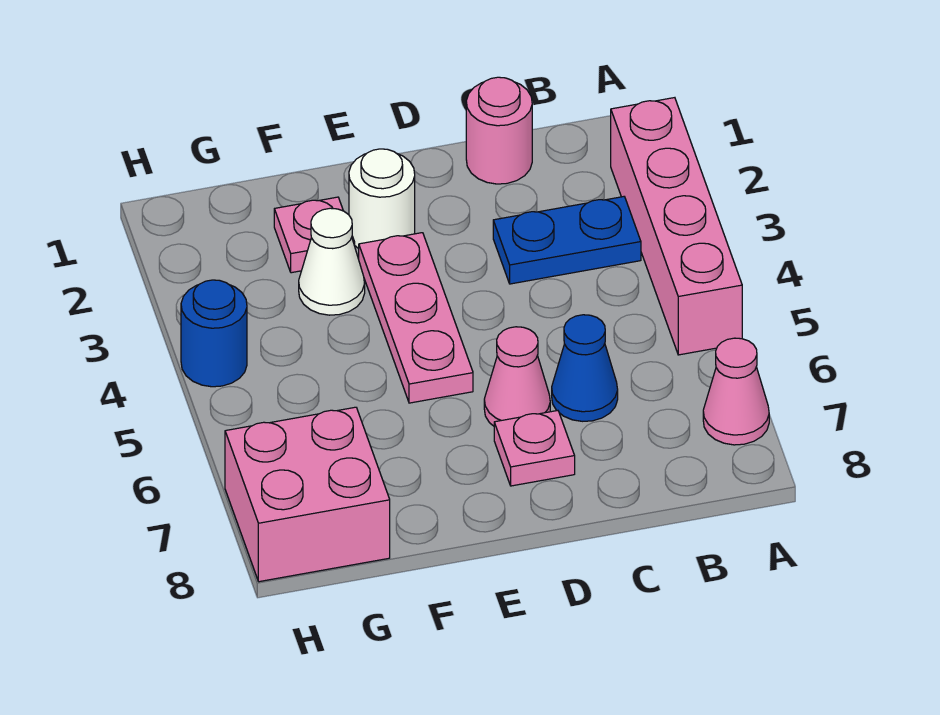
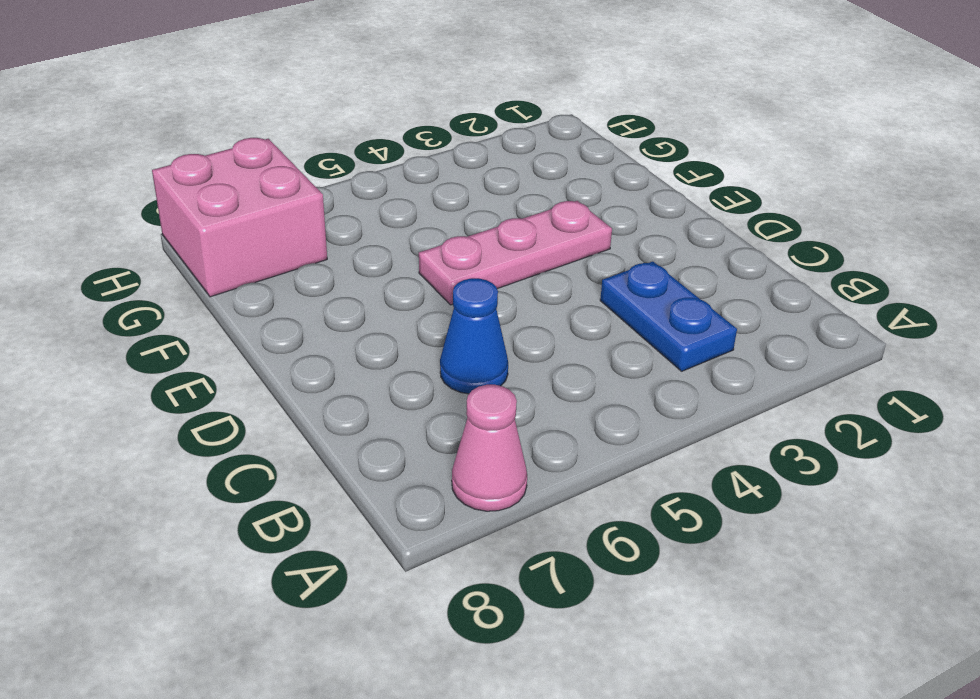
none -> pink 1x4 brick [611,98,742,355]
none -> pink 1x1 round brick [466,77,532,184]
none -> pink 1x1 cone [484,327,550,426]

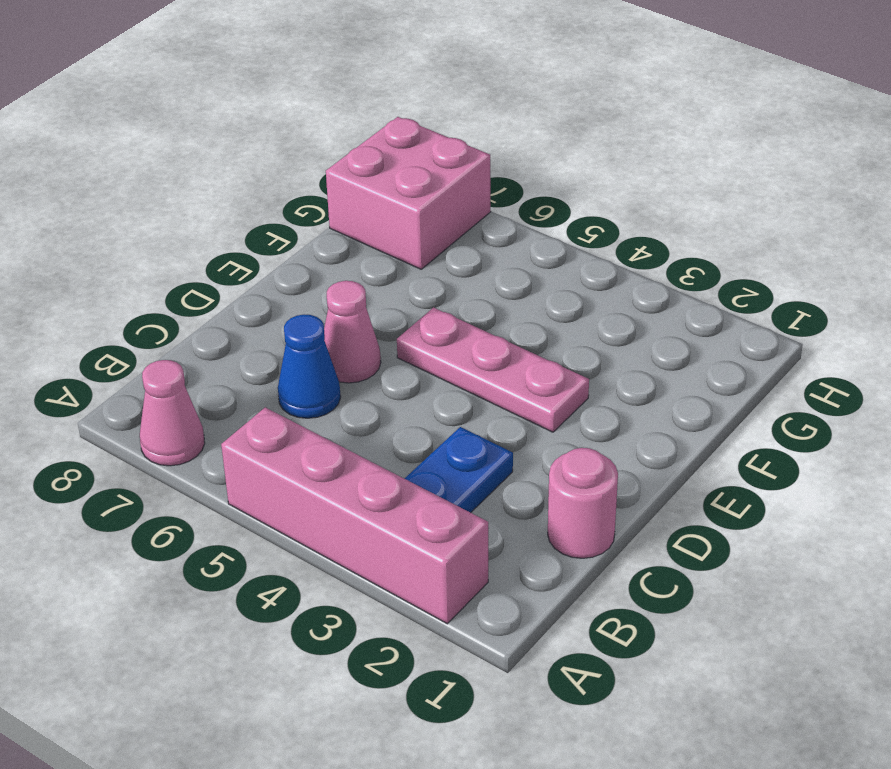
none -> pink 1x1 plate [494,411,575,486]
none -> white 1x1 round brick [349,149,415,249]
none -> pink 1x1 plate [274,197,355,273]

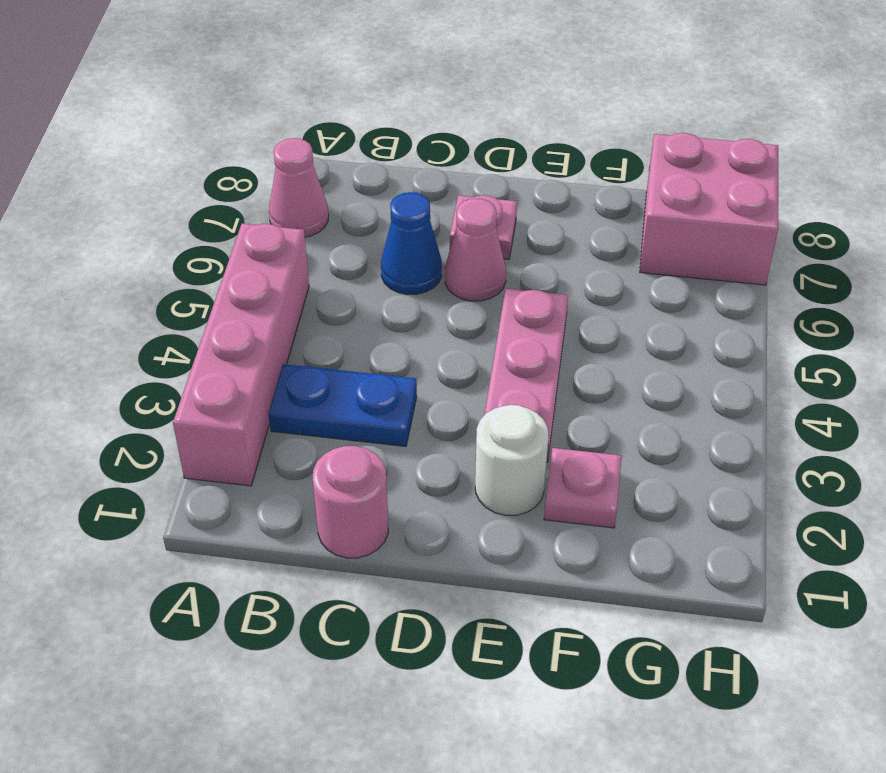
none -> white 1x1 cone [299,208,365,315]
none -> blue 1x1 round brick [181,280,247,387]

